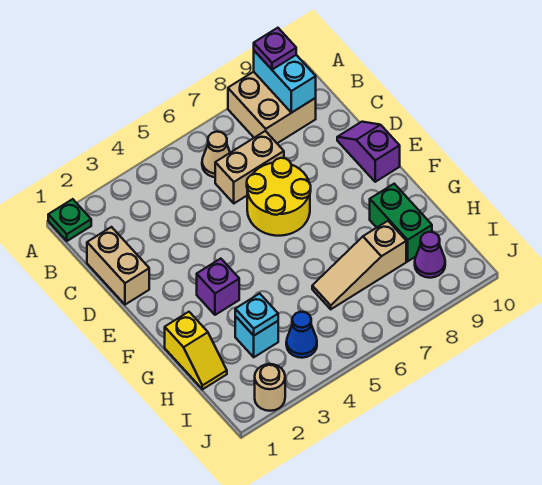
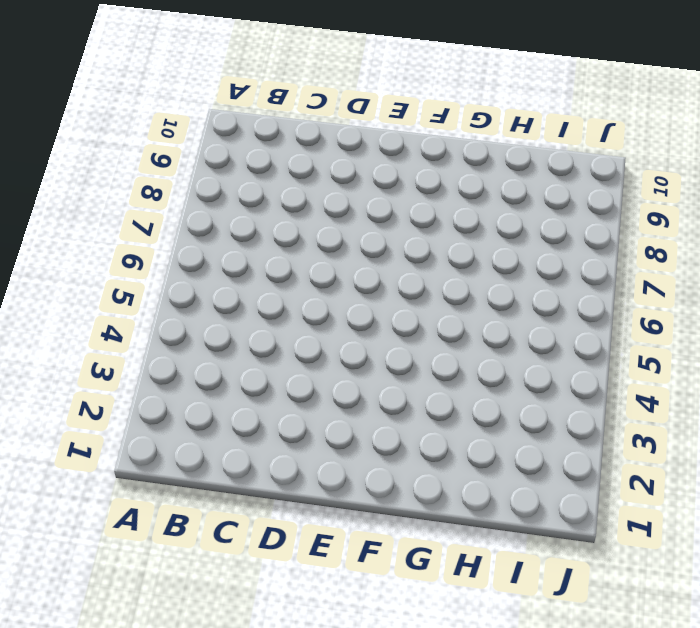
none -> green 1x1 plate [48,199,91,241]
none -> tan 2x2 brick [228,72,316,143]
none -> tan 1x1 cone [202,132,230,177]

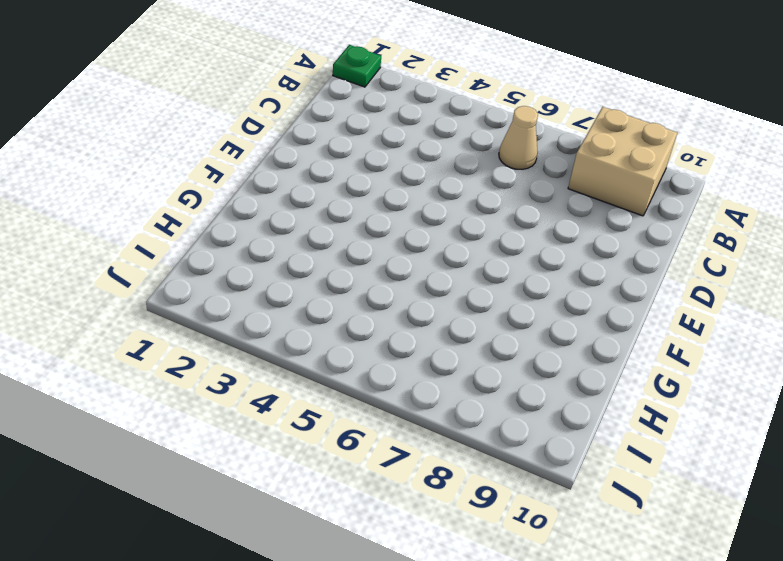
none -> tan 1x2 brick [87,227,149,305]
none -> tan 1x2 brick [215,131,284,203]
none -> yellow 2x2 round brick [247,158,311,236]

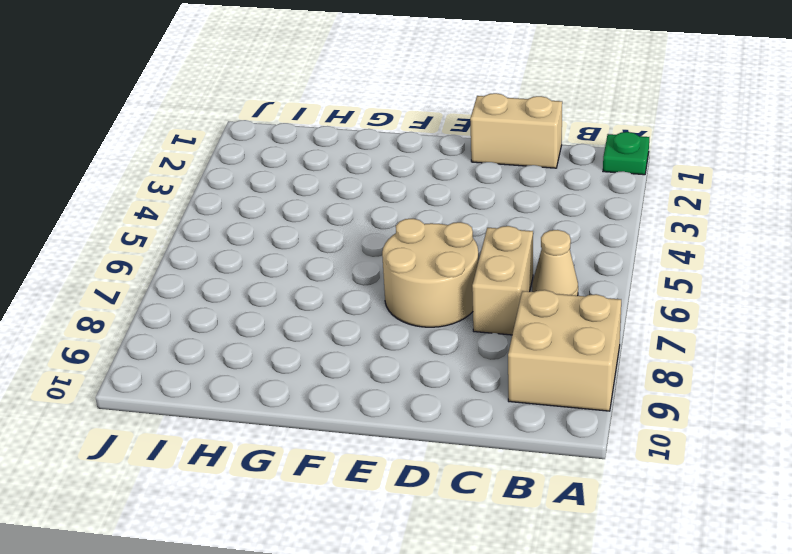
tan 2x2 round brick [382,219,478,327] -> yellow 2x2 round brick [247,158,311,236]
none -> purple 1x2 slope [337,122,400,182]
none -> purple 1x1 brick [197,259,239,315]
none -> yellow 1x2 slope [165,312,227,389]

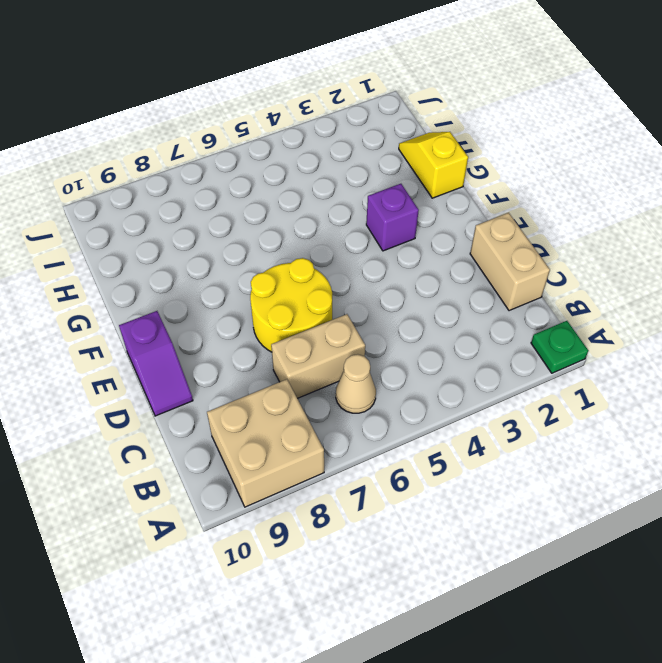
none -> green 1x2 brick [370,184,432,261]
none -> cyan 1x1 brick [235,316,278,357]
none -> tan 1x3 slope [312,221,406,309]

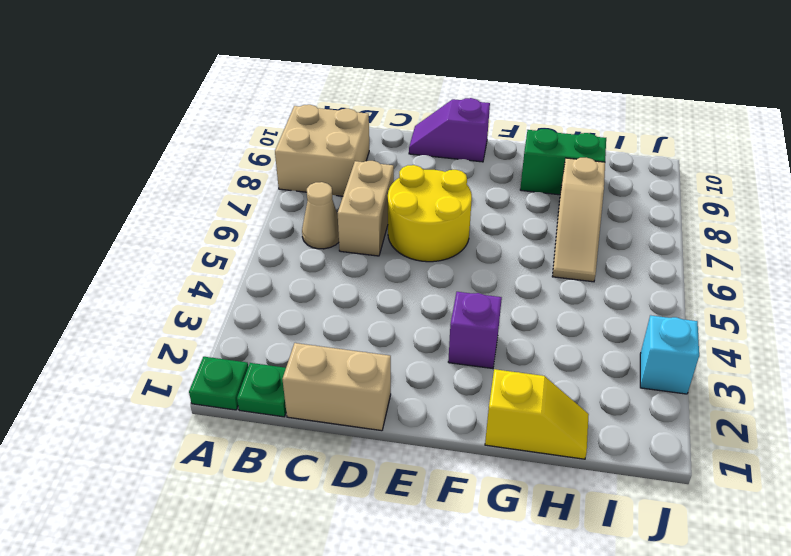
green 1x1 plate [237,363,286,417] -> none
cyan 1x1 brick [640,315,699,394] -> cyan 1x1 brick moved to [235,316,278,357]
none -> blue 1x1 cone [286,312,317,358]
none -> purple 1x1 cone [415,232,445,278]
none -> tan 1x1 round brick [255,364,285,411]

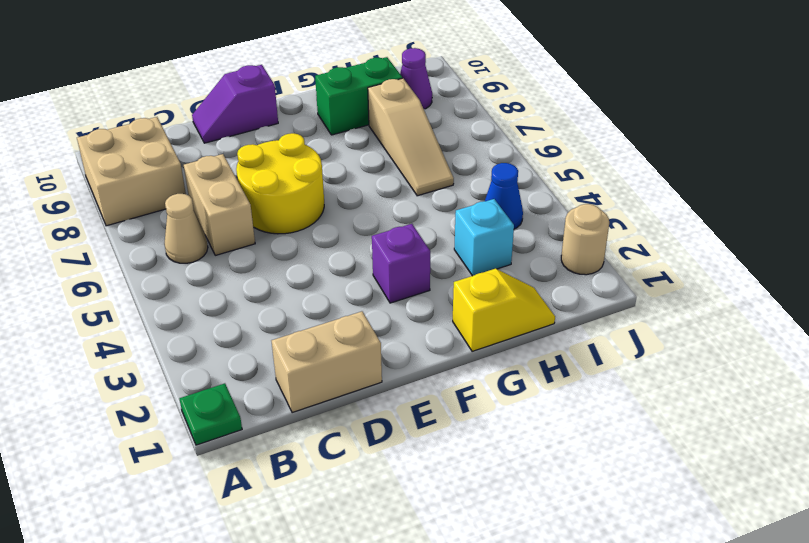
none -> cyan 1x2 brick [254,51,316,113]
none -> cyan 1x1 plate [235,294,278,335]
none -> purple 1x1 plate [254,28,296,70]

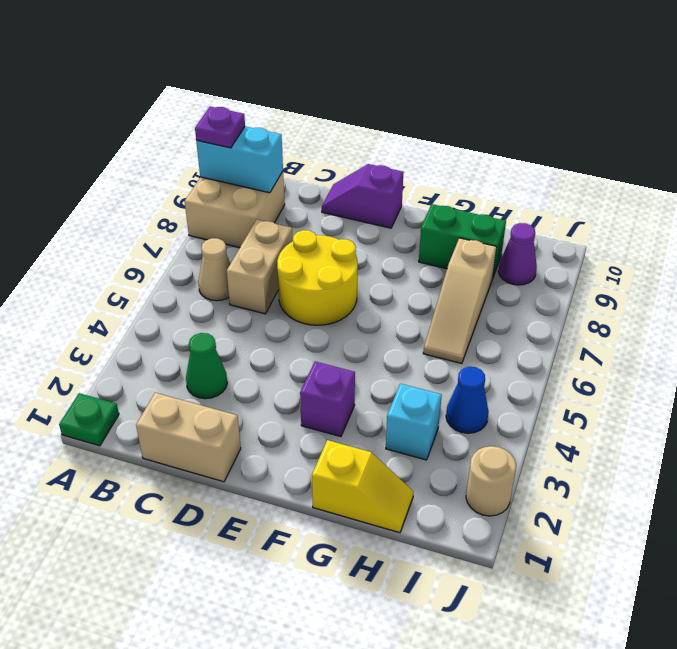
green 1x1 cone [186,333,227,399] -> none
none -> cyan 1x1 plate [235,294,278,335]

